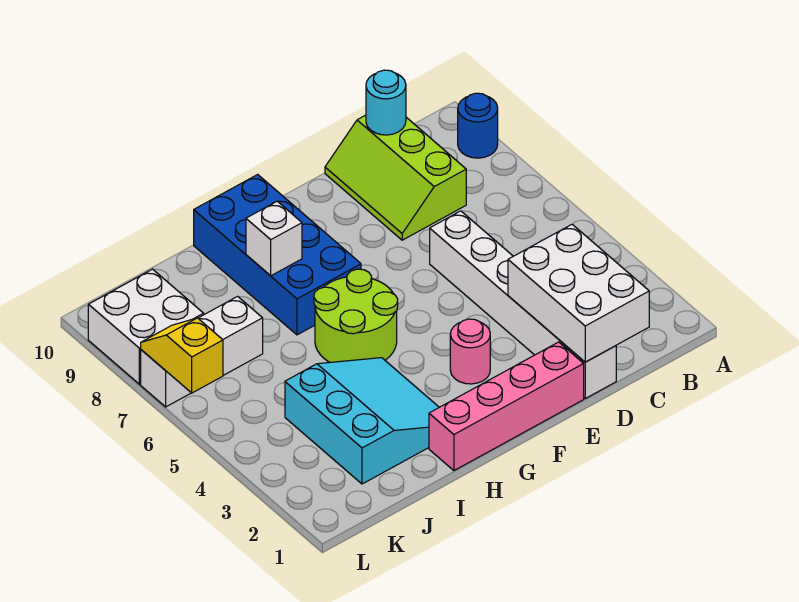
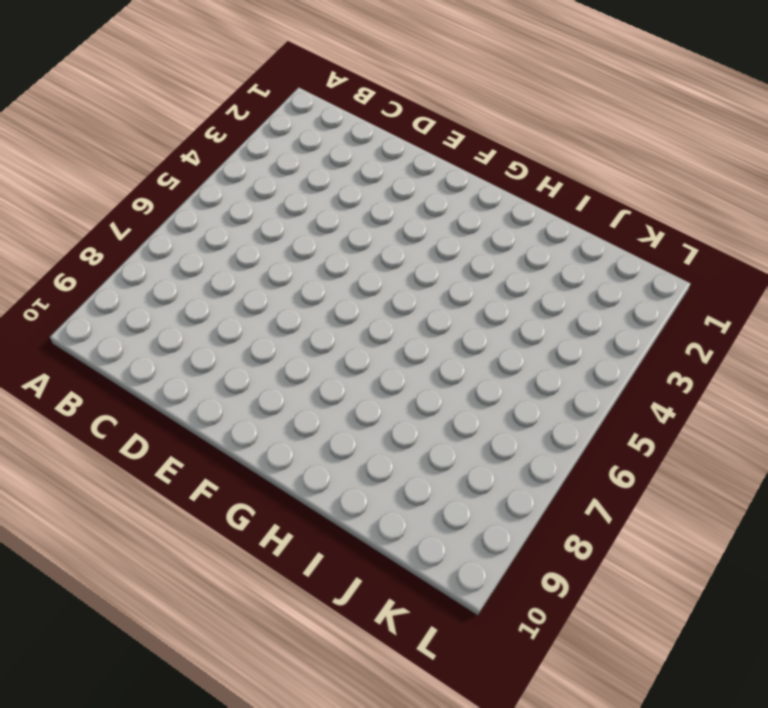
none -> blue 1x1 round brick [458,93,498,158]
none -> lime 2x3 slope [325,115,466,240]
none -> white 1x6 brick [430,211,616,398]

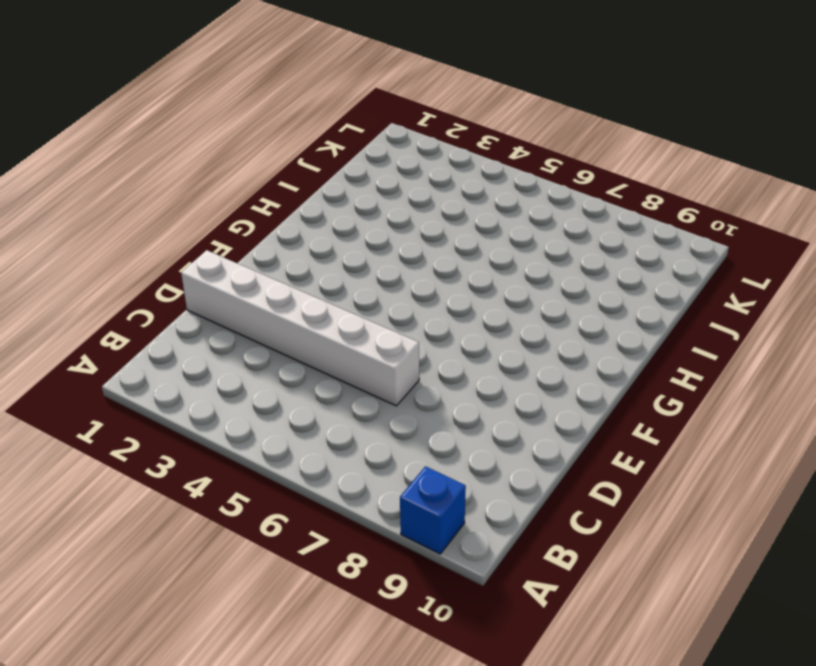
blue 1x1 brick [400,466,466,554] -> blue 1x1 round brick [458,93,498,158]
none -> lime 2x3 slope [325,115,466,240]
none -> pink 1x4 brick [429,342,584,471]
none -> pink 1x1 round brick [450,319,490,384]

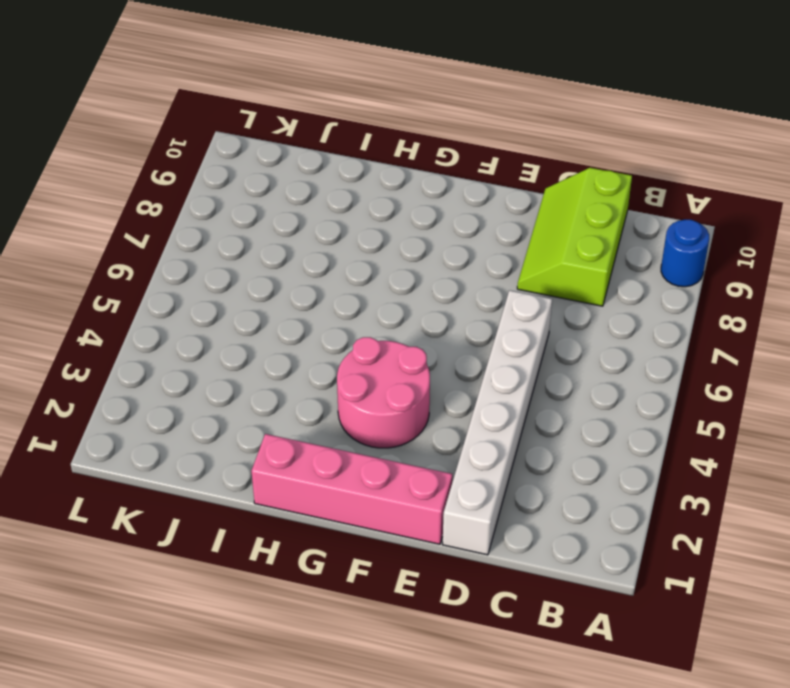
pink 2x2 round brick [337,337,430,448] -> pink 1x1 round brick [450,319,490,384]
none -> lime 2x2 round brick [314,269,398,362]
none -> blue 2x4 brick [194,175,361,335]
none -> cyan 3x3 slope [285,358,439,484]

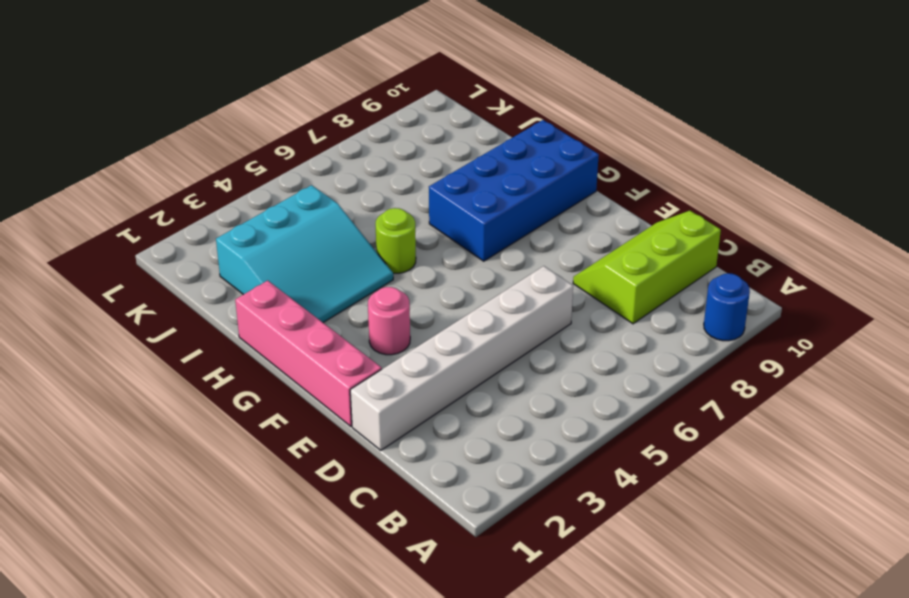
lime 1x1 round brick [375,208,416,273] -> lime 2x2 round brick [314,269,398,362]
none -> white 1x3 brick [141,296,263,407]
none -> white 2x2 brick [88,269,204,384]
none -> white 2x3 brick [508,225,649,362]

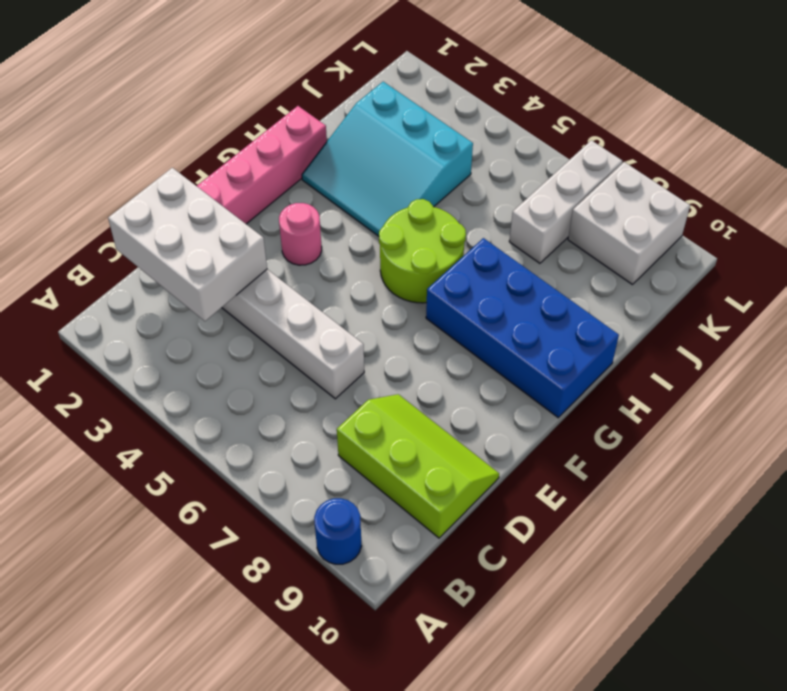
none -> cyan 1x1 round brick [366,70,406,135]
none -> white 1x1 brick [246,201,302,276]
none -> yellow 1x2 slope [141,318,223,393]

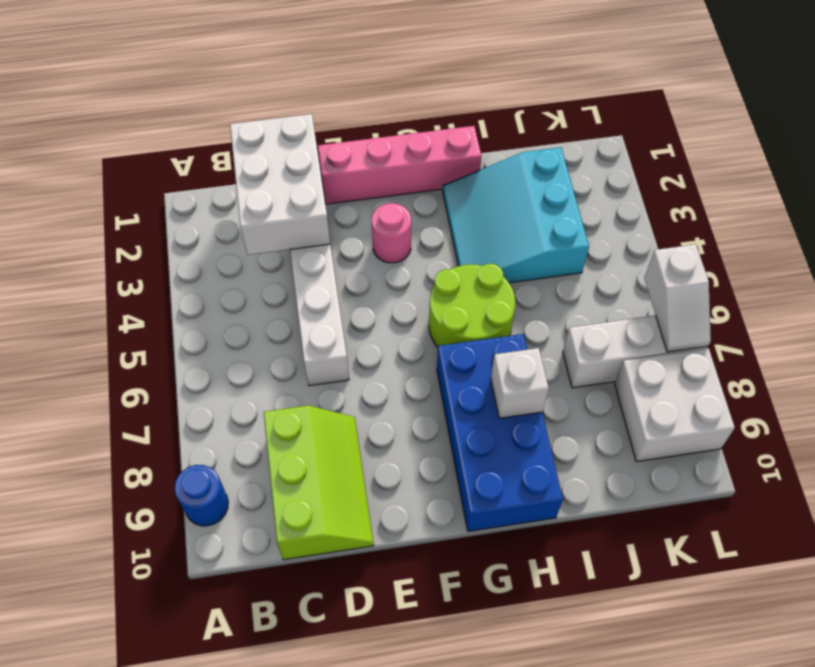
white 1x2 slope [644,244,711,352] -> yellow 1x2 slope [141,318,223,393]
none -> cyan 1x1 round brick [366,70,406,135]

